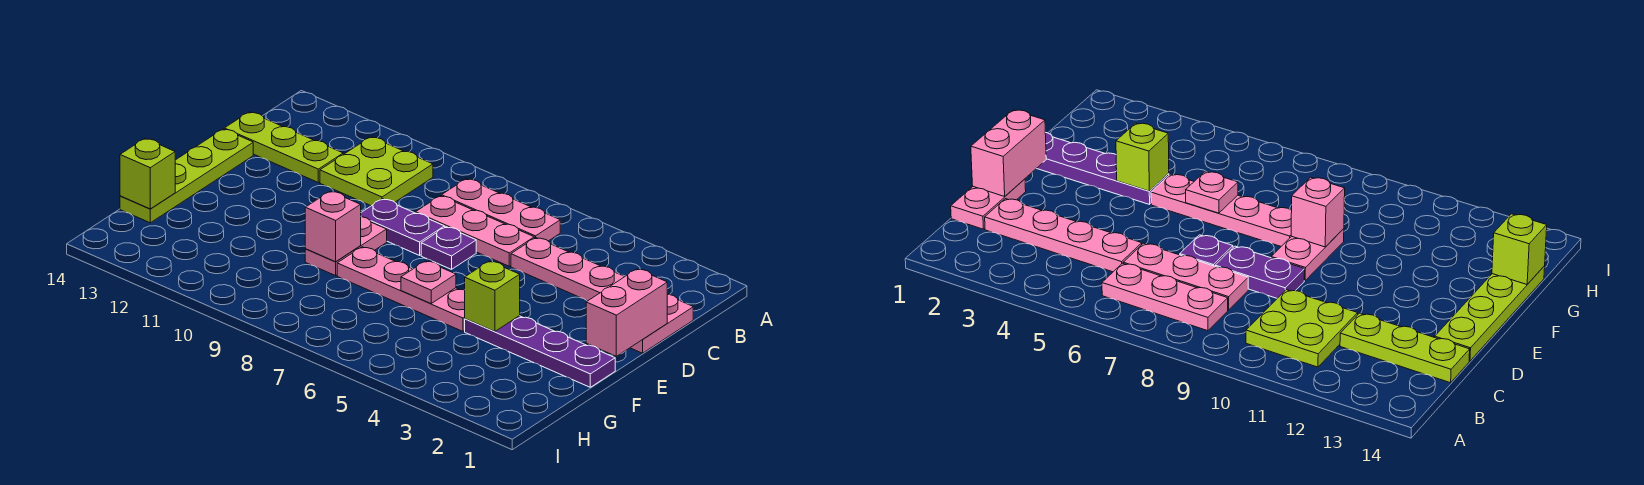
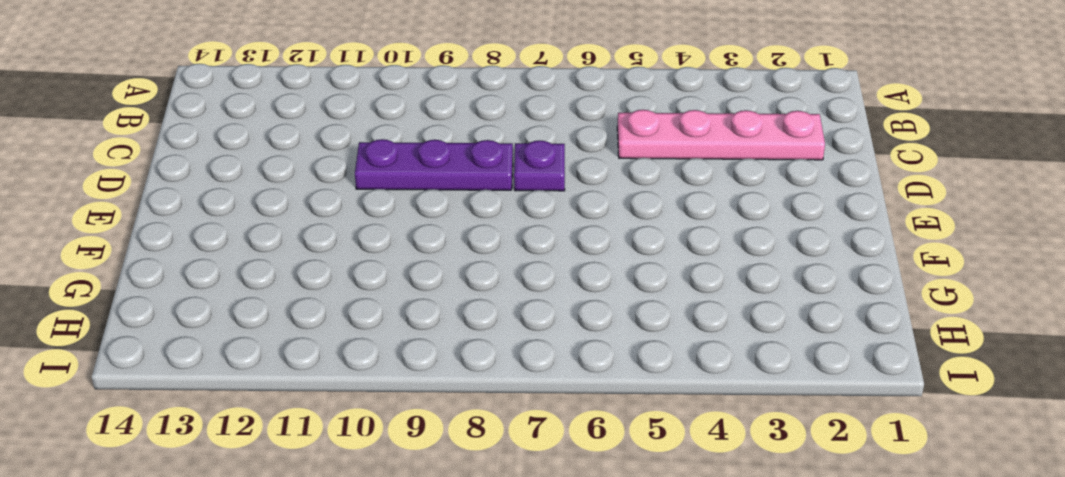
purple 1x3 plate [355,139,513,190] -> purple 1x2 plate [361,199,445,255]
none -> pink 1x3 plate [442,179,560,241]
none -> lime 2x2 plate [320,137,433,206]
none -> pink 1x2 plate [630,294,693,353]

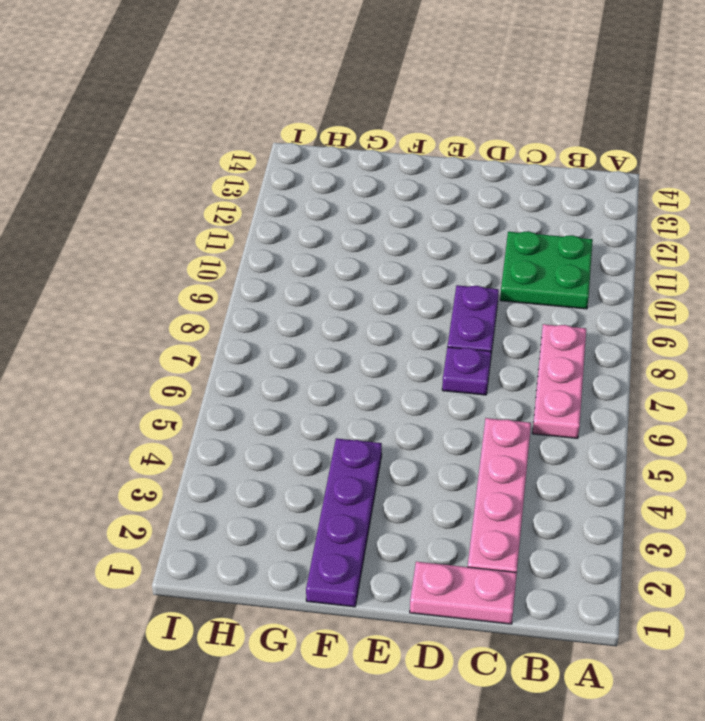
green 2x2 plate [500,231,593,309] -> lime 2x2 plate [320,137,433,206]
none -> pink 1x3 plate [415,196,534,266]
none -> lime 1x3 plate [224,112,343,182]
none -> lime 1x4 plate [120,129,253,223]

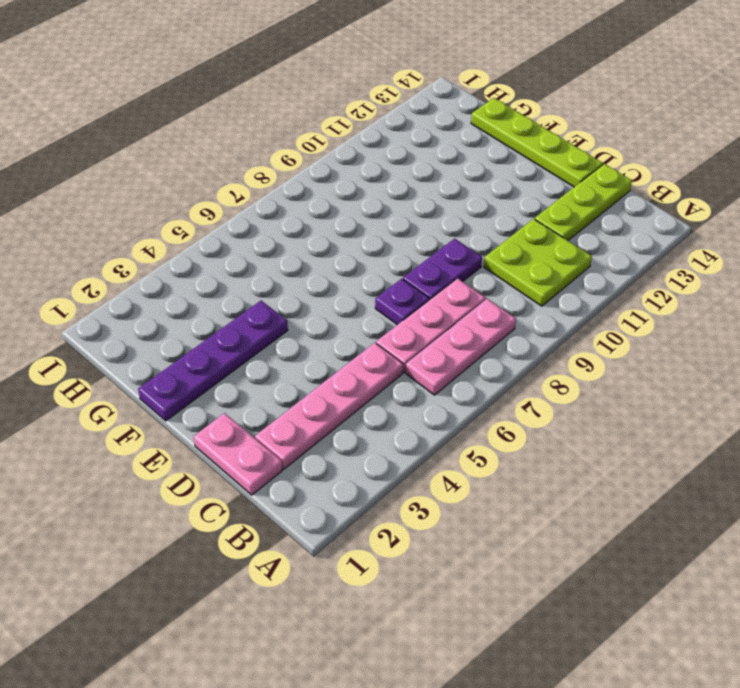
none -> pink 1x2 plate [305,217,387,276]
none -> pink 1x4 plate [337,247,465,331]
none -> pink 1x2 brick [586,269,667,356]

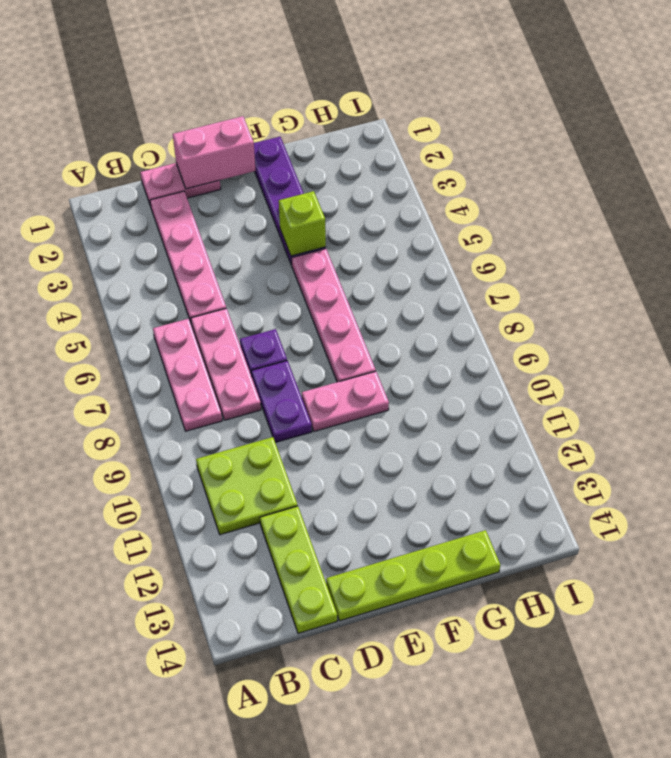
none -> pink 1x1 plate [401,261,456,303]
none -> pink 1x1 brick [305,191,361,262]
none -> lime 1x1 brick [120,139,175,209]

